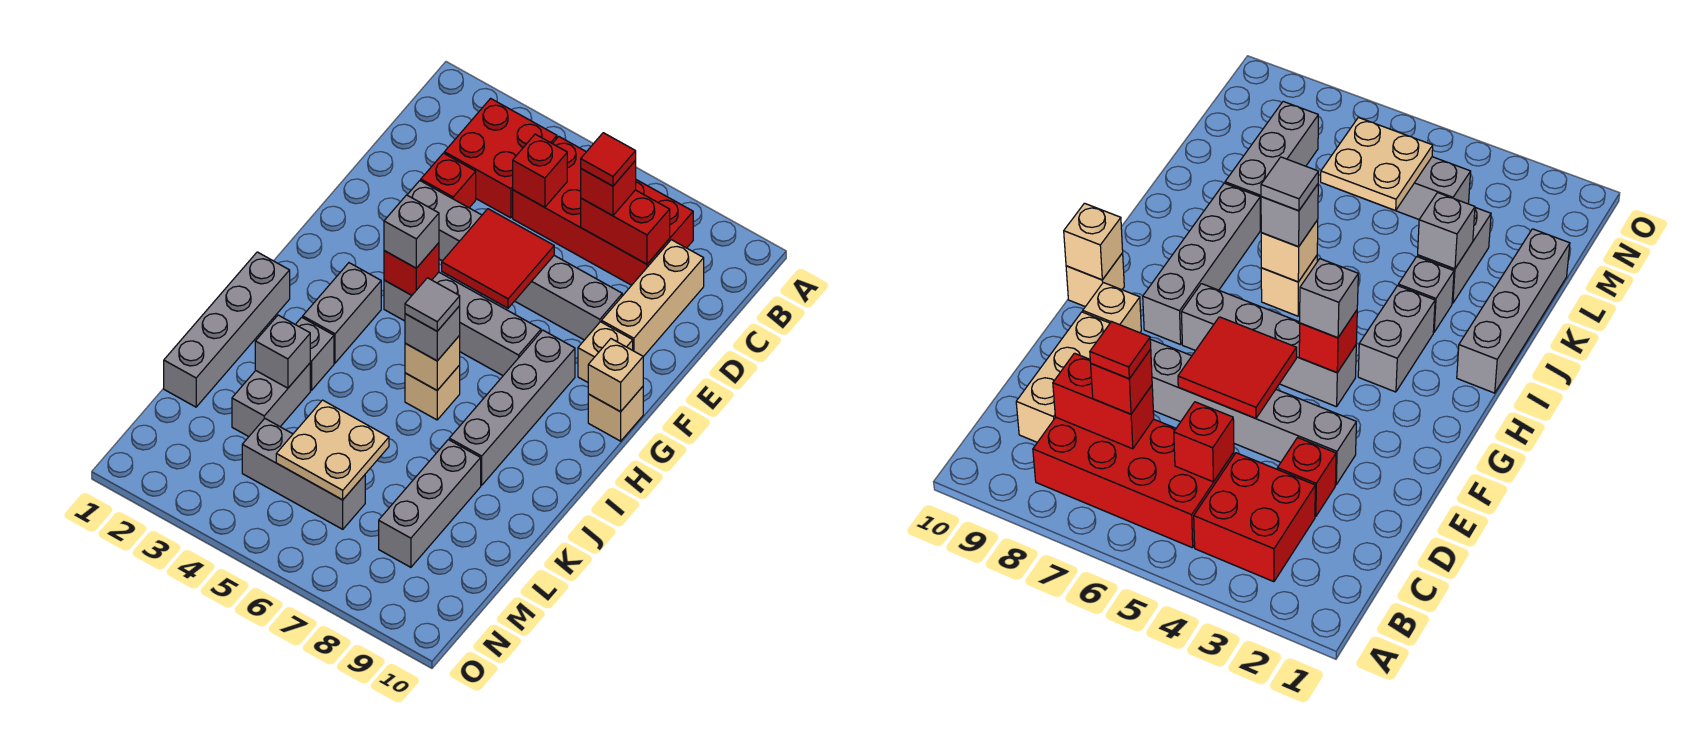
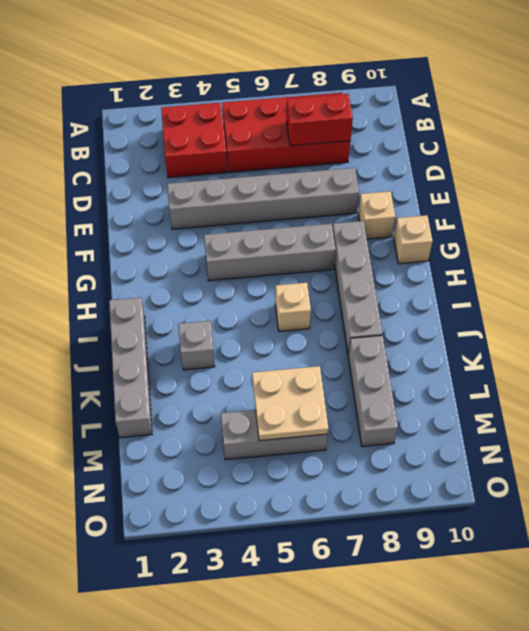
none -> tan 1x3 brick [602,240,704,357]
none -> red 1x1 brick [421,153,476,208]
none -> grey 1x2 brick [303,263,381,363]

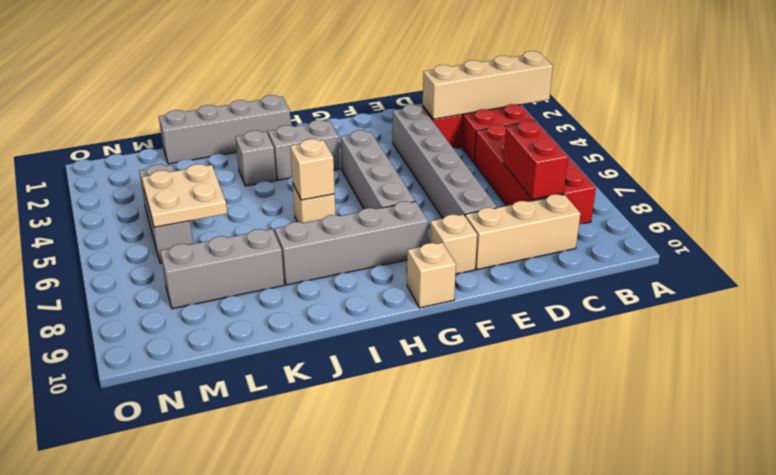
tan 1x4 brick [423,51,553,119] -> none
none -> grey 1x2 brick [232,363,310,437]
none -> red 1x1 brick [513,134,567,207]
none -> red 2x2 tile [442,209,554,308]

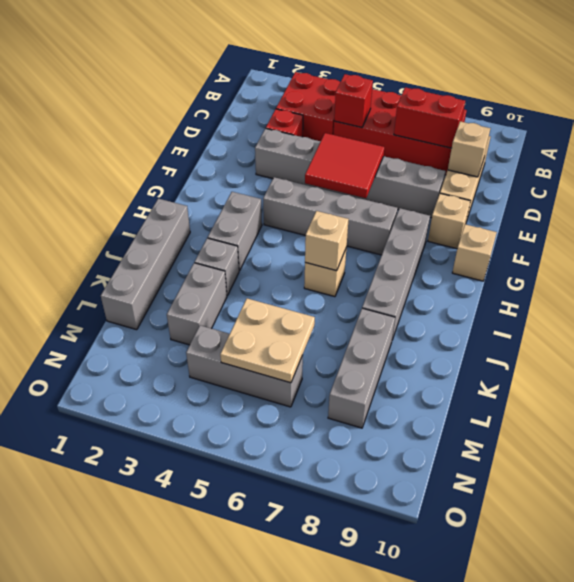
tan 1x1 brick [448,121,490,177] -> tan 1x1 brick moved to [588,339,643,412]
none -> red 1x1 brick [384,243,439,295]
none -> grey 1x1 brick [255,315,310,388]
none -> red 1x1 brick [581,161,636,216]

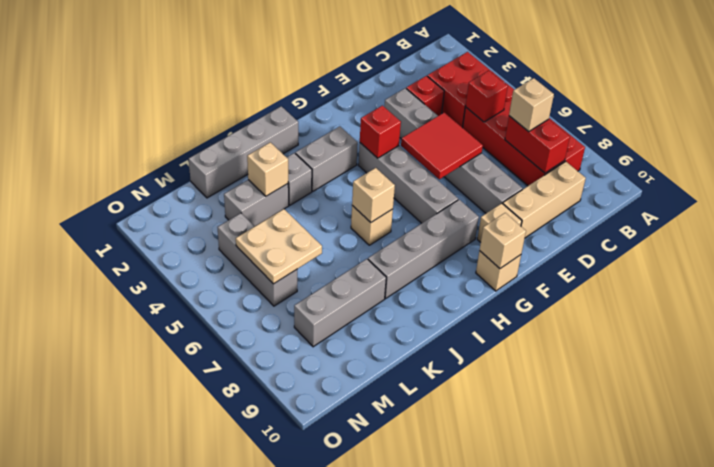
tan 1x1 brick [509,78,554,132] -> red 1x1 brick [581,161,636,216]
tan 1x1 brick [247,142,288,196] -> grey 1x1 brick [255,315,310,388]
none -> grey 1x1 brick [384,195,439,268]
none -> grey 1x1 brick [405,306,460,361]
none -> red 1x1 tile [581,133,636,186]

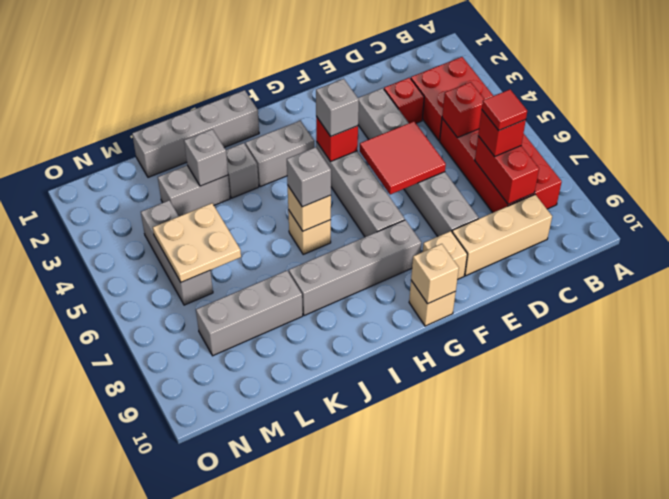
none -> grey 1x1 tile [405,278,460,331]

